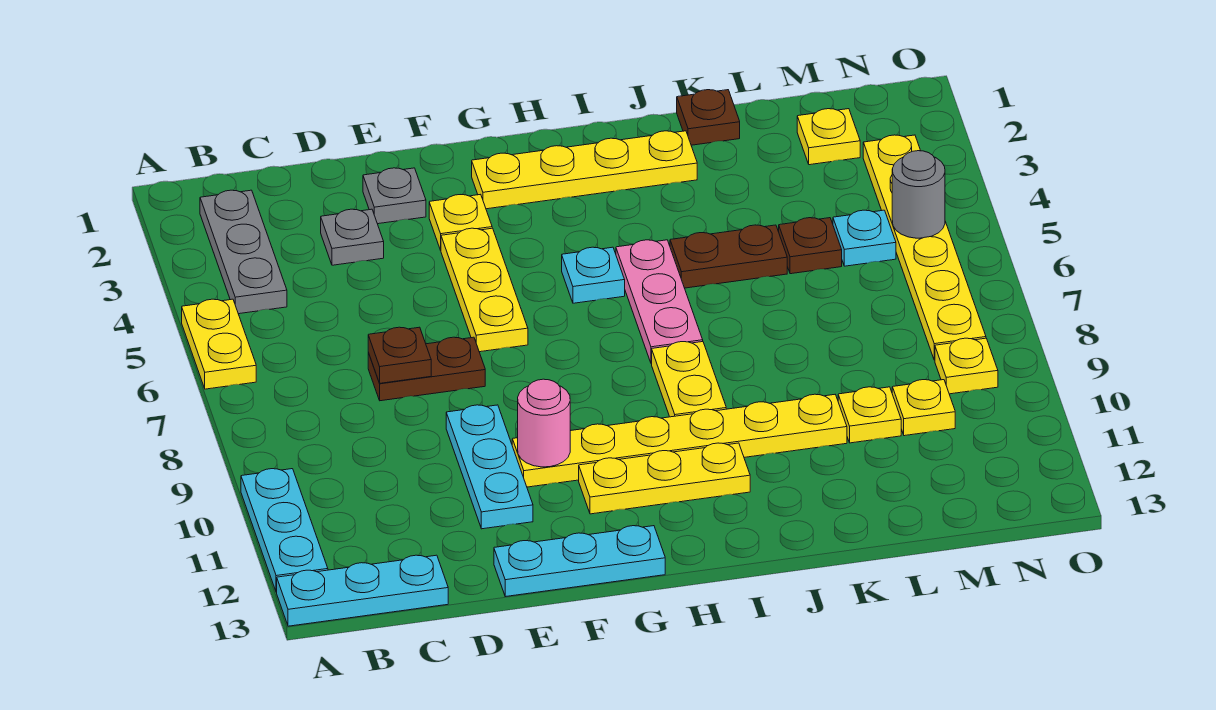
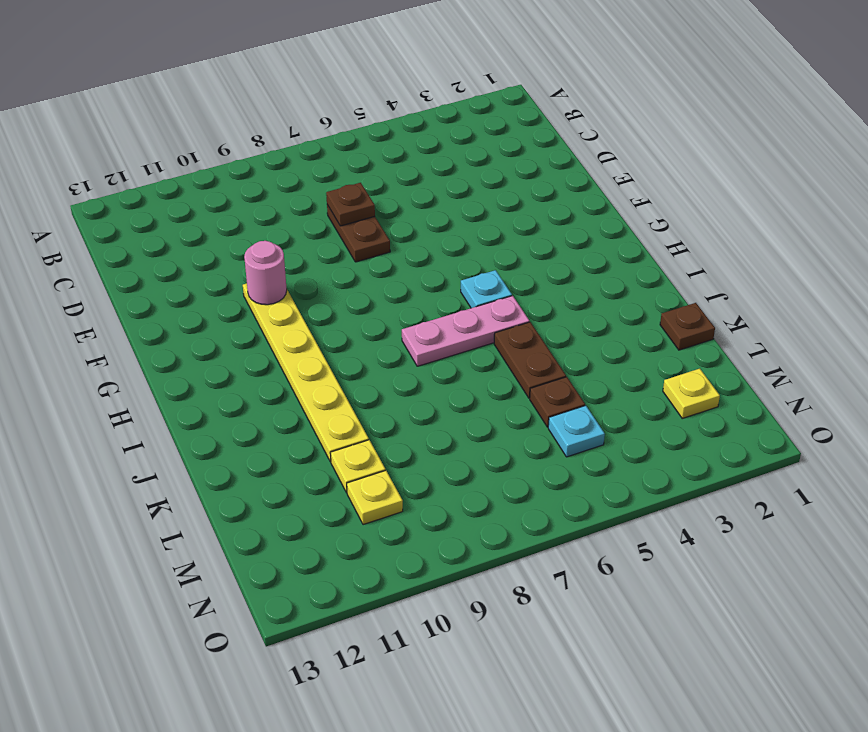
none -> yellow 1x2 plate [182,299,256,389]
none -> cyan 1x3 plate [241,469,328,592]
none -> cyan 1x3 plate [277,555,448,626]

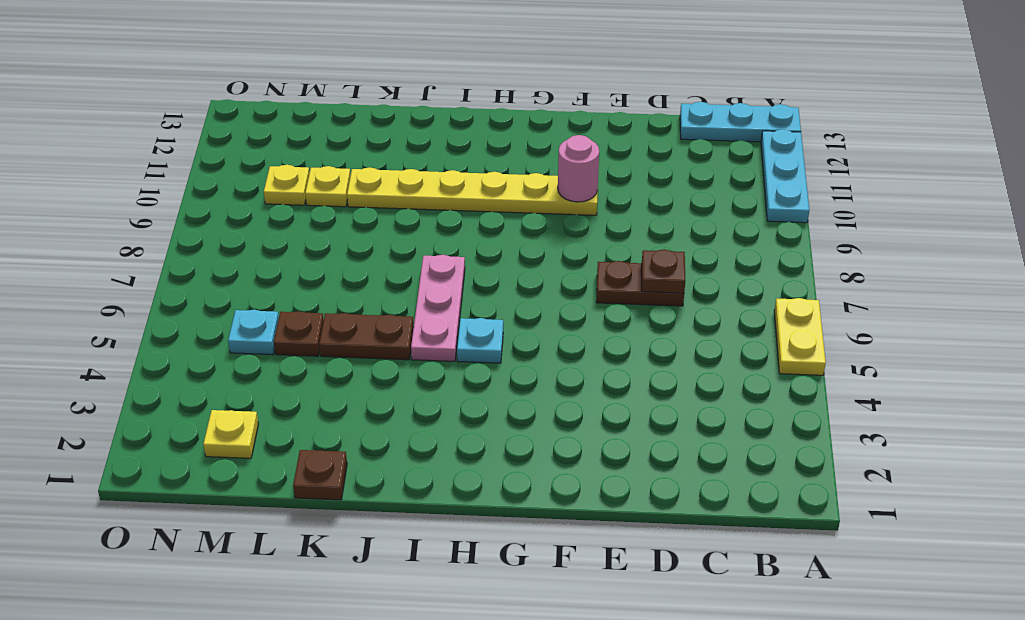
none -> grey 1x3 plate [200,190,287,314]
none -> grey 1x1 plate [321,209,384,265]
none -> grey 1x1 plate [363,168,426,224]

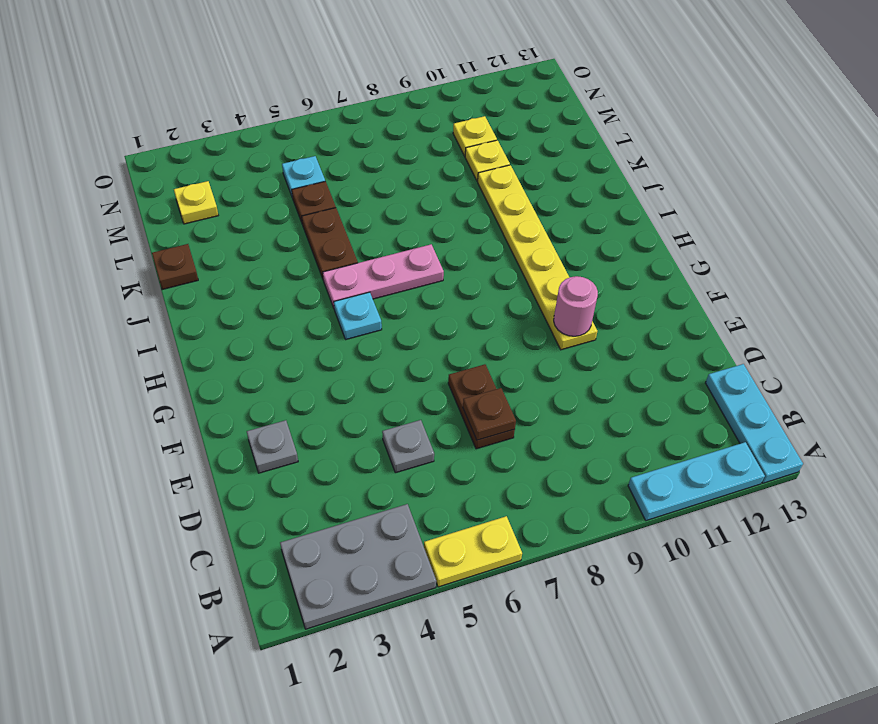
grey 2x3 plate [280,504,436,629] -> grey 1x3 plate [200,190,287,314]
grey 1x1 plate [382,420,434,473] -> grey 1x1 plate moved to [321,209,384,265]
none -> cyan 1x3 plate [446,405,533,529]
none -> cyan 1x3 plate [494,526,665,597]
none -> yellow 1x1 plate [429,194,492,250]

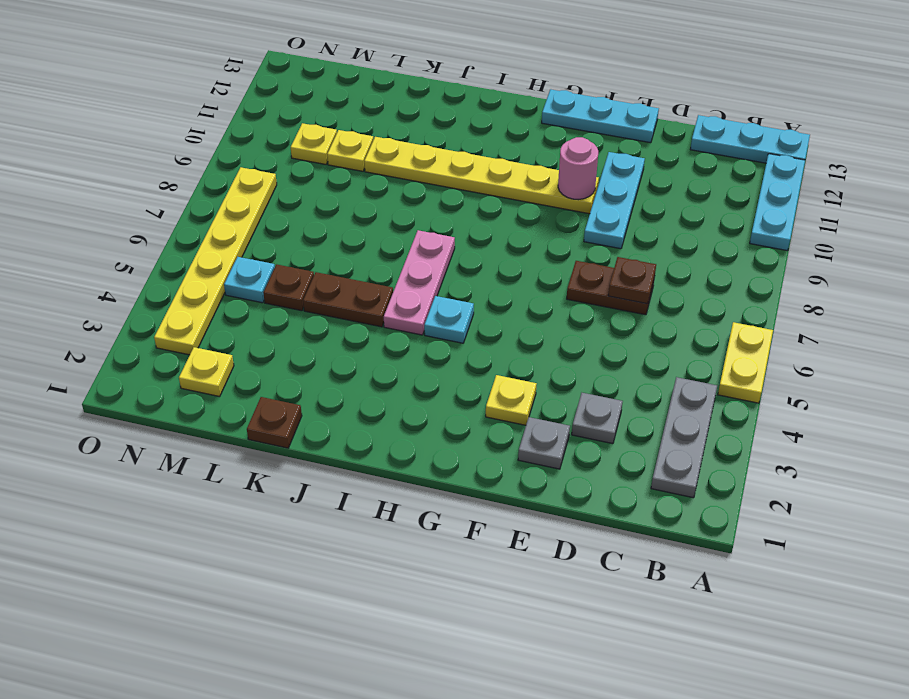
none -> yellow 1x3 plate [441,228,528,352]
none -> yellow 1x4 plate [472,131,697,209]
none -> yellow 1x3 plate [579,443,750,514]

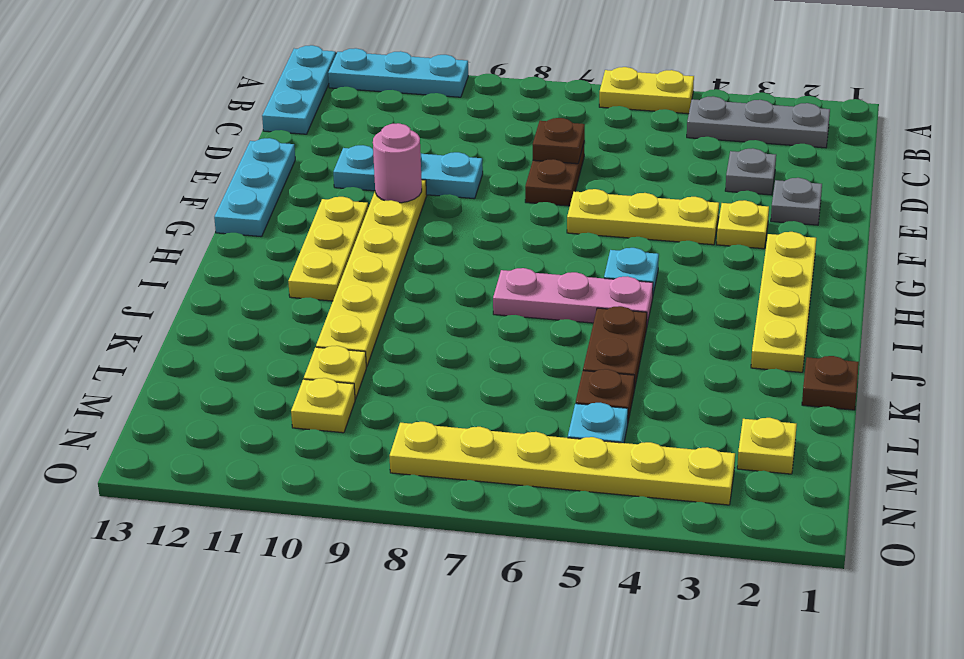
none -> yellow 1x2 plate [652,342,726,417]
none -> yellow 1x1 plate [935,338,998,394]
none -> grey 1x1 round brick [892,151,945,238]

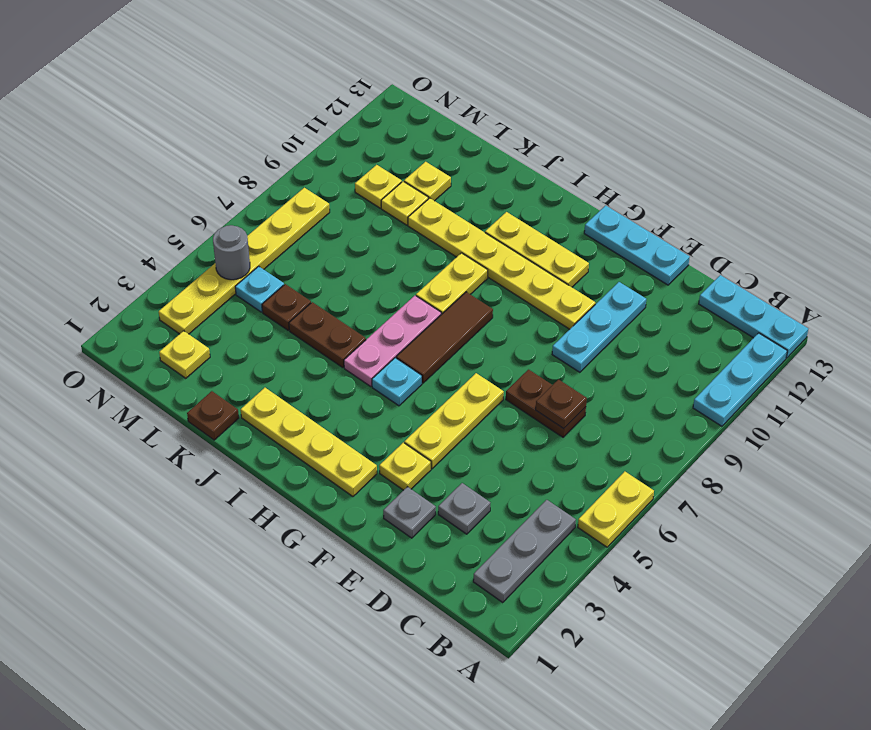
brown 1x3 tile [396,292,493,383] -> none
yellow 1x1 plate [404,162,451,201] -> yellow 1x1 plate moved to [935,338,998,394]
none -> pink 1x1 round brick [518,379,570,467]

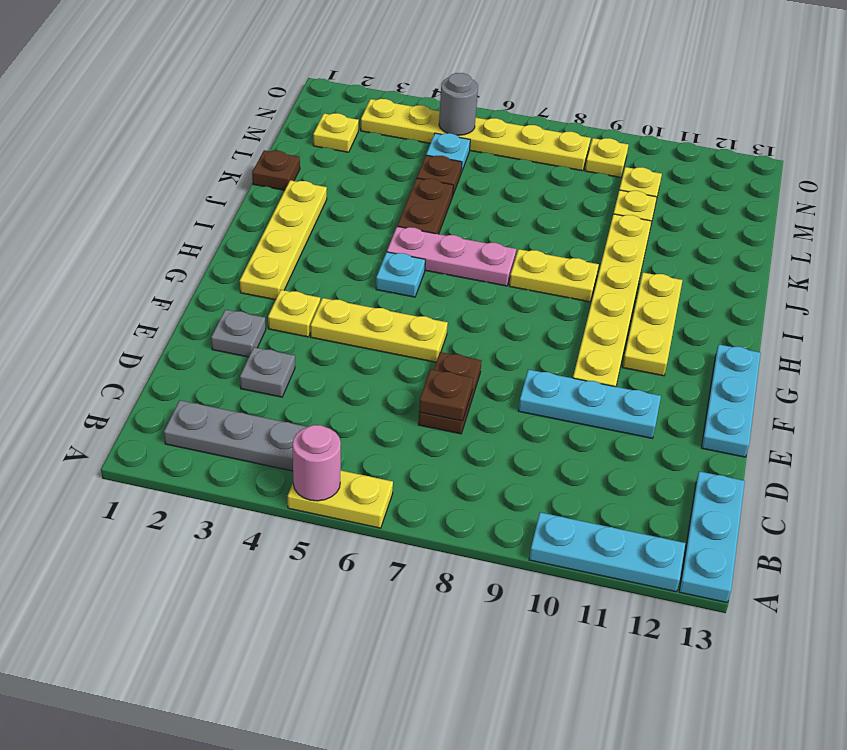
pink 1x1 round brick [293,425,341,501] -> pink 1x1 round brick moved to [518,379,570,467]

